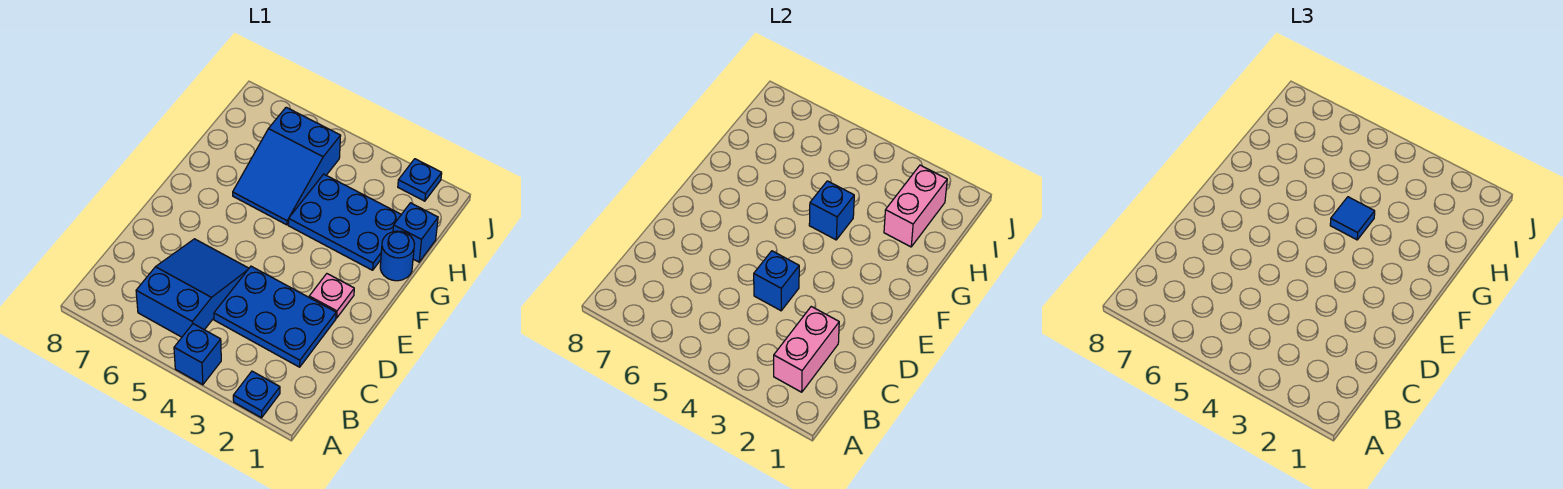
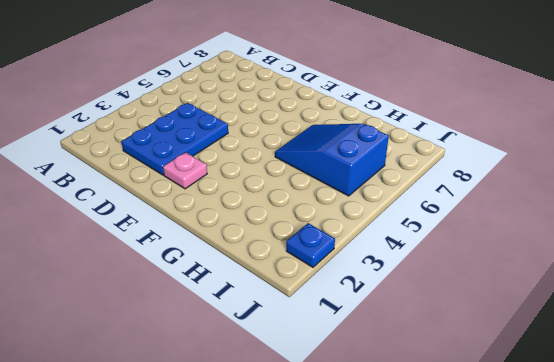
none -> blue 1x1 plate [233,371,280,418]
none -> blue 1x1 brick [174,324,221,385]
none -> blue 2x3 slope [136,239,249,337]

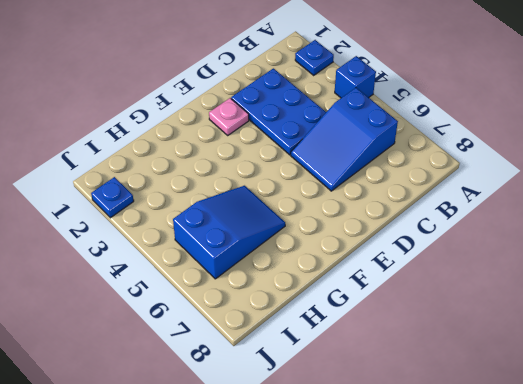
none -> blue 1x1 round brick [380,231,414,281]
none -> blue 2x3 plate [288,174,401,270]
none -> blue 1x1 brick [393,203,438,262]

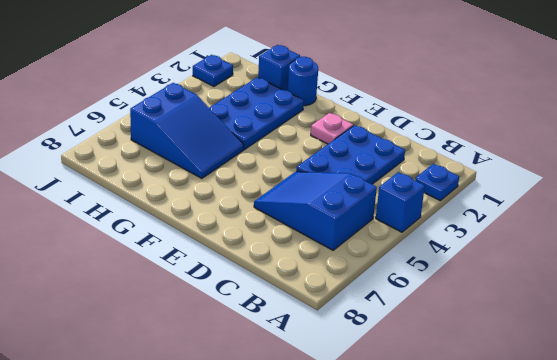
none -> pink 1x2 brick [774,307,839,392]
none -> blue 1x1 brick [754,251,799,311]
none -> blue 1x1 brick [809,181,854,240]

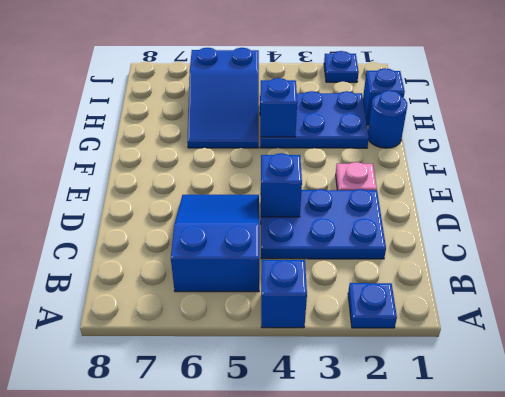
none -> pink 1x2 brick [774,307,839,392]
none -> pink 1x2 brick [884,165,947,247]
none -> blue 1x1 tile [1330,197,1375,240]

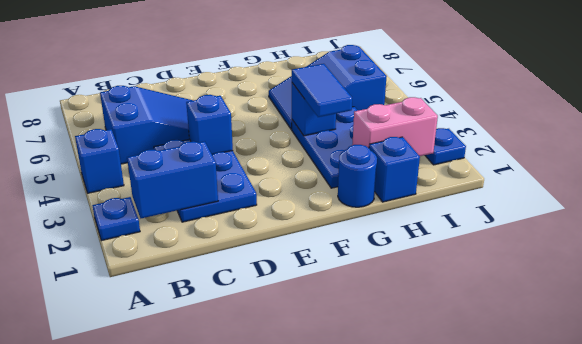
blue 1x2 brick [127,141,218,218] -> pink 1x2 brick [774,307,839,392]
blue 1x2 tile [292,64,352,117] -> blue 1x1 tile [1330,197,1375,240]
none -> pink 1x1 plate [309,274,354,318]

